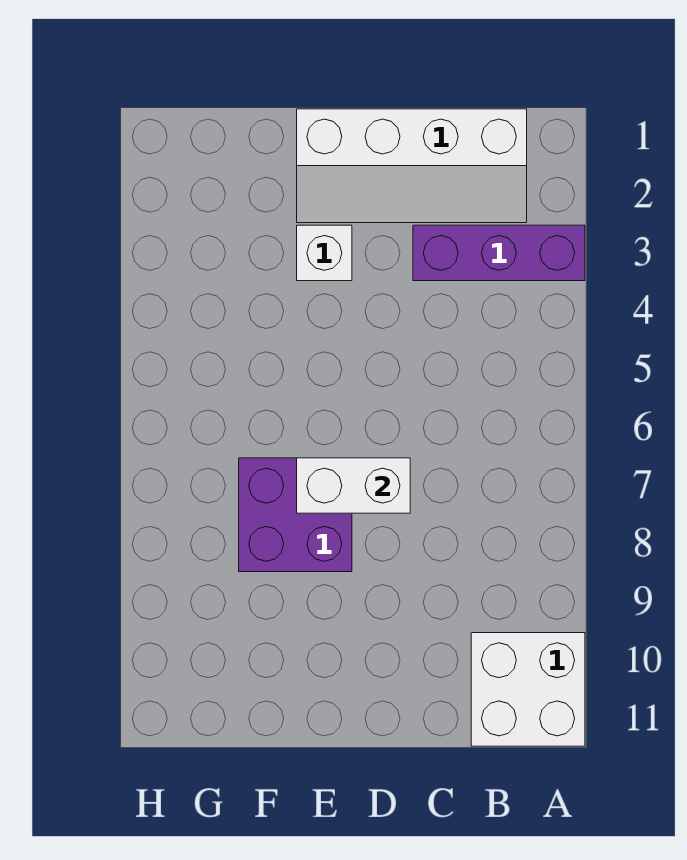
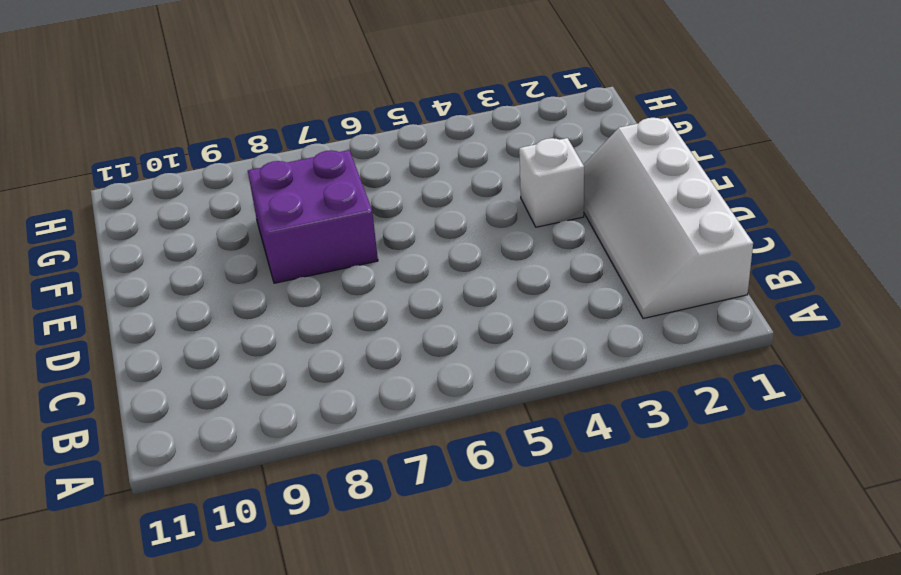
none -> purple 1x3 brick [413,225,585,281]
none -> white 2x2 brick [471,633,585,746]

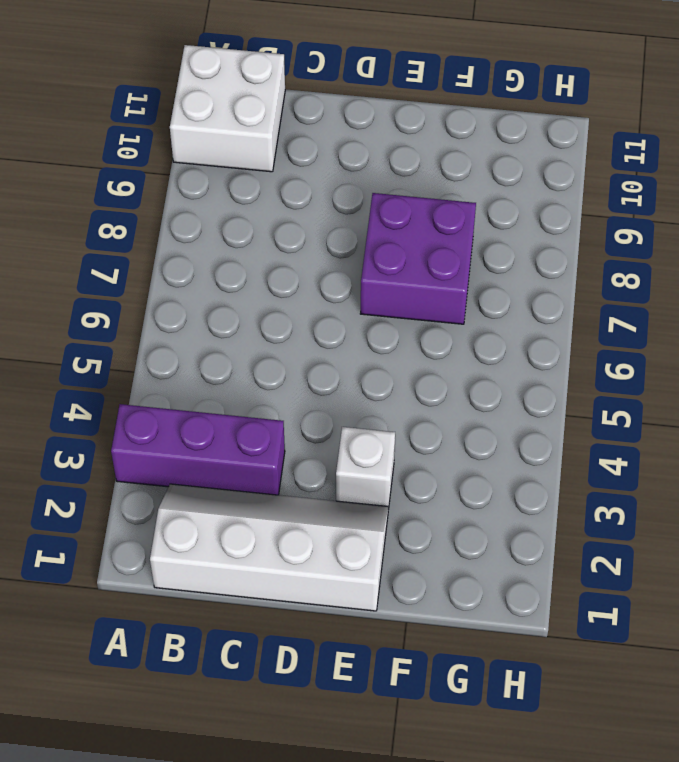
none -> white 1x2 brick [297,458,410,513]

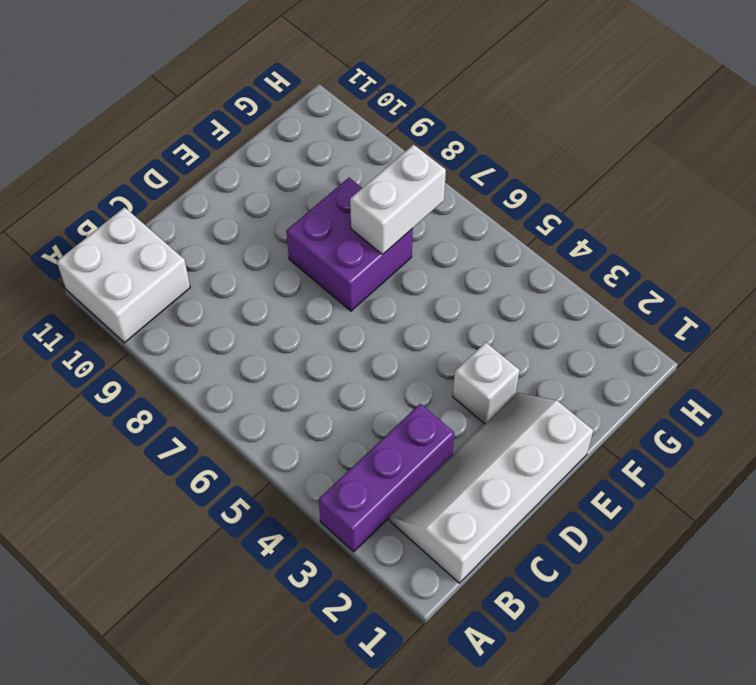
white 1x2 brick [350,145,446,254] -> white 1x2 brick moved to [297,458,410,513]

